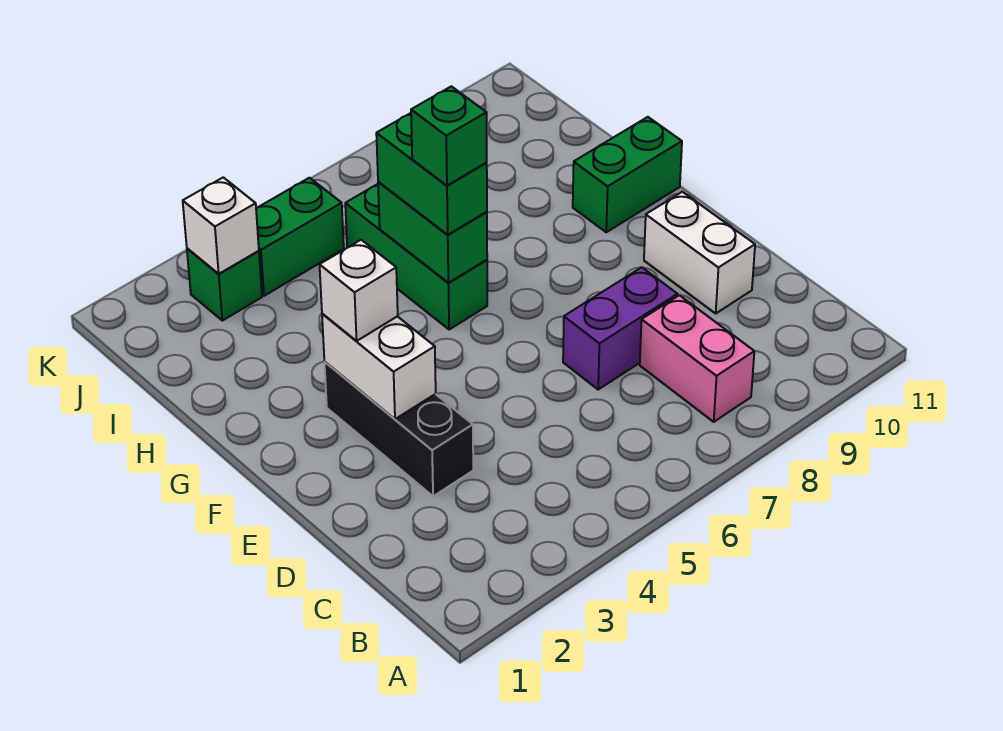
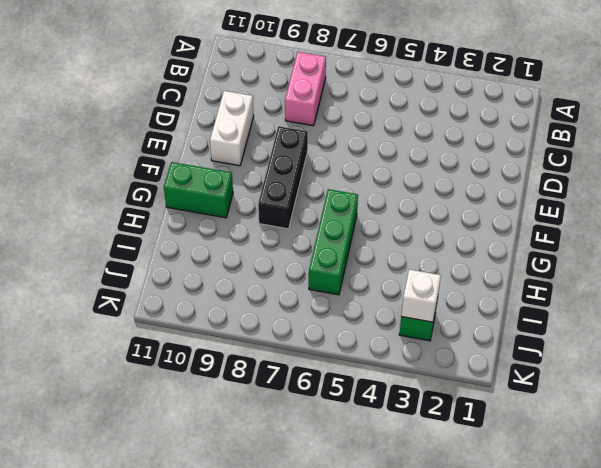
black 1x3 brick [258,126,308,229] -> black 1x3 brick moved to [324,362,473,496]
none -> purple 1x2 brick [563,267,677,389]
none -> green 1x2 brick [256,178,344,296]
none -> white 1x2 brick [322,314,436,419]

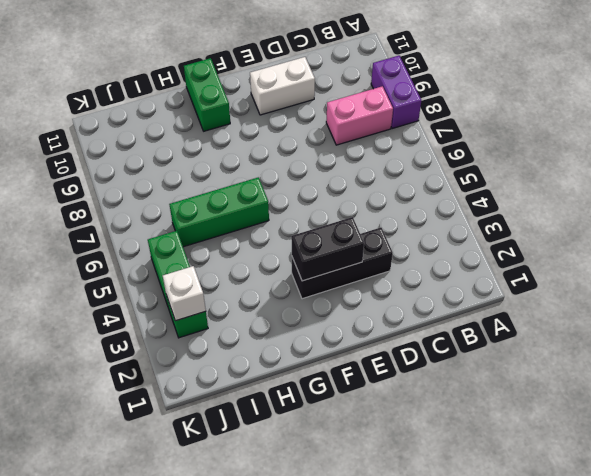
purple 1x2 brick [371,56,421,128] -> purple 1x2 brick moved to [563,267,677,389]
black 1x2 brick [291,217,364,281] -> white 1x2 brick [322,314,436,419]
none -> green 1x2 brick [378,182,487,283]
none -> white 1x1 brick [320,240,398,341]
none -> green 1x2 brick [376,113,487,235]

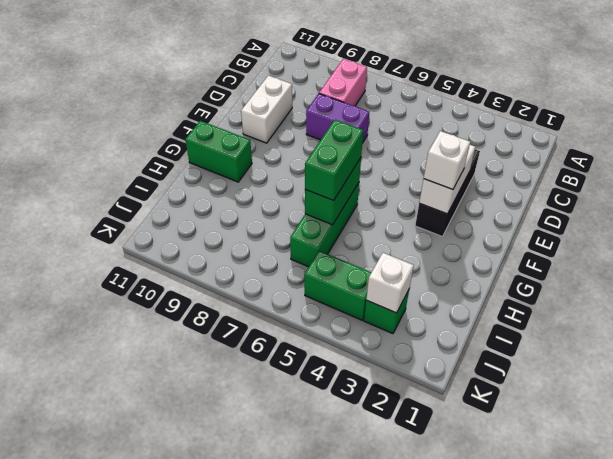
none -> green 1x1 brick [411,86,487,186]

